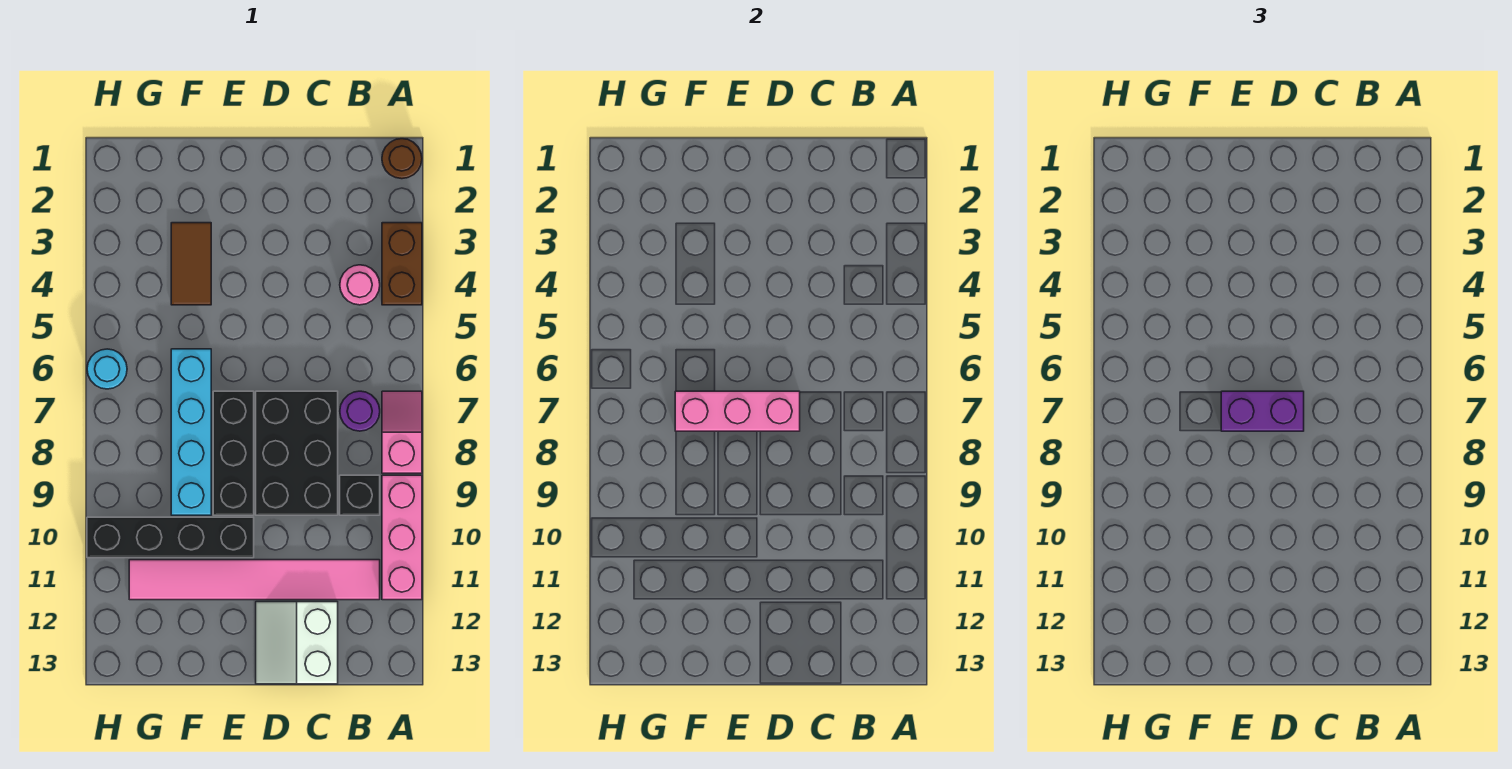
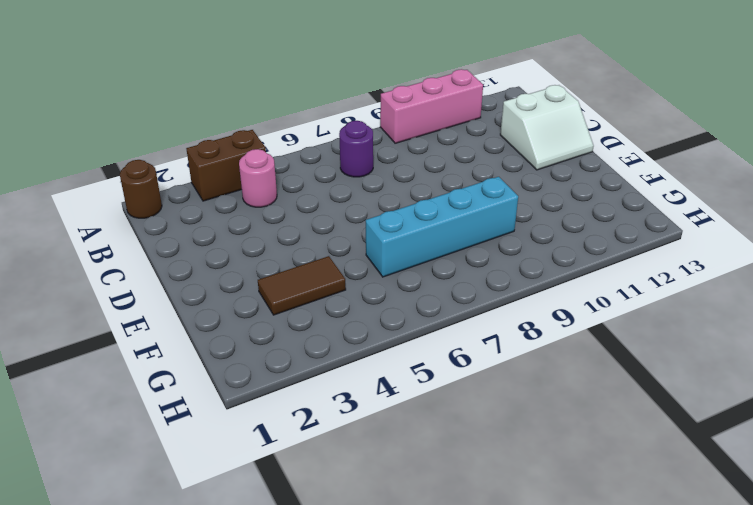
none -> pink 1x2 slope [382,391,422,473]
none -> black 1x1 brick [340,475,380,515]
none -> pink 1x6 tile [129,560,380,600]

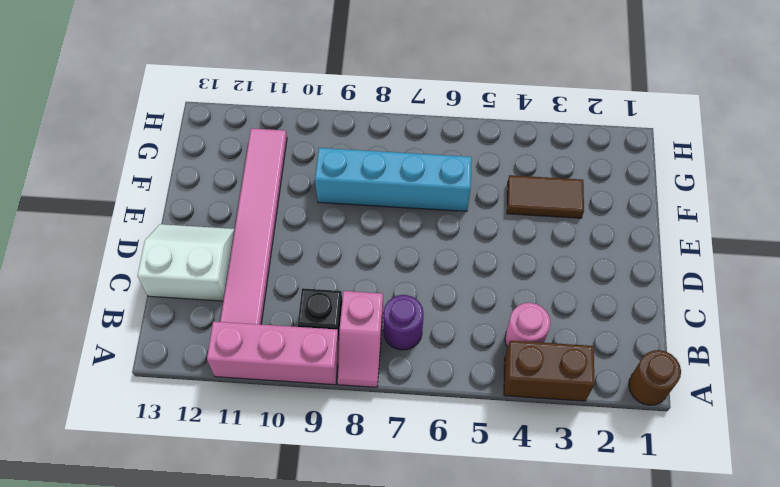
pink 1x2 slope [338,291,383,387] -> pink 1x2 slope turned to [382,391,422,473]
none -> black 2x3 brick [256,391,338,515]
none -> black 1x3 brick [213,391,254,515]
none -> black 1x4 brick [87,517,254,558]

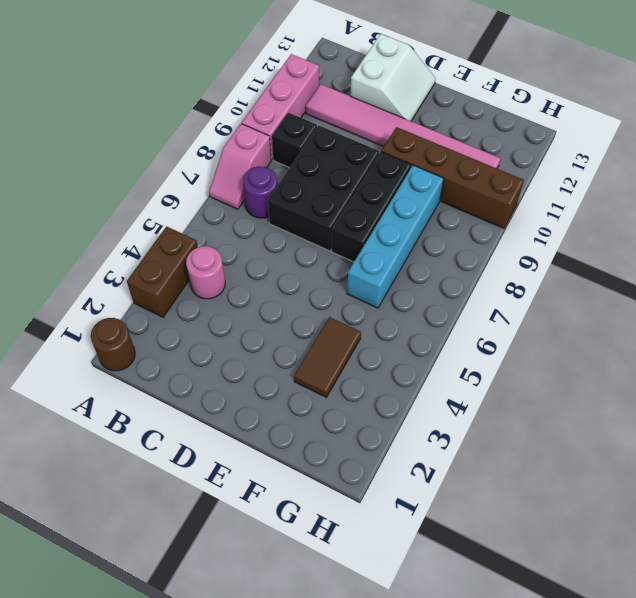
brown 1x4 brick [382,127,524,228] -> black 1x4 brick [87,517,254,558]
none -> cyan 1x1 round brick [87,349,127,389]
none -> pink 1x3 brick [675,391,800,431]
none -> purple 1x2 brick [1221,391,1304,431]

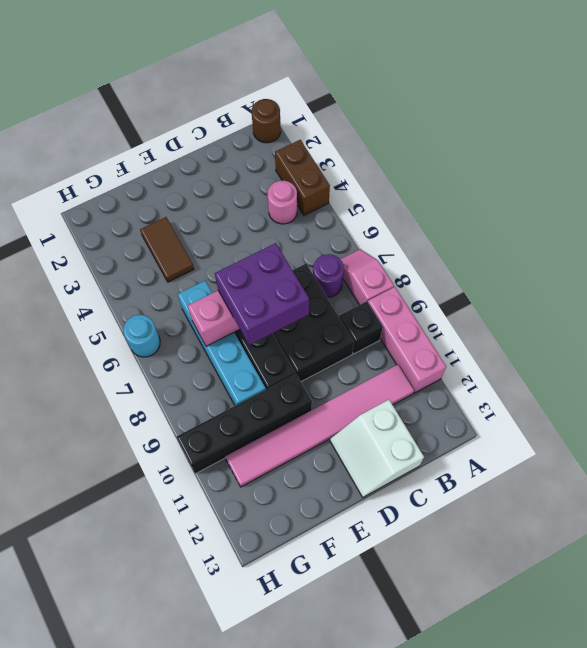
purple 2x2 brick [215,243,309,345] -> purple 1x2 brick [1221,391,1304,431]

